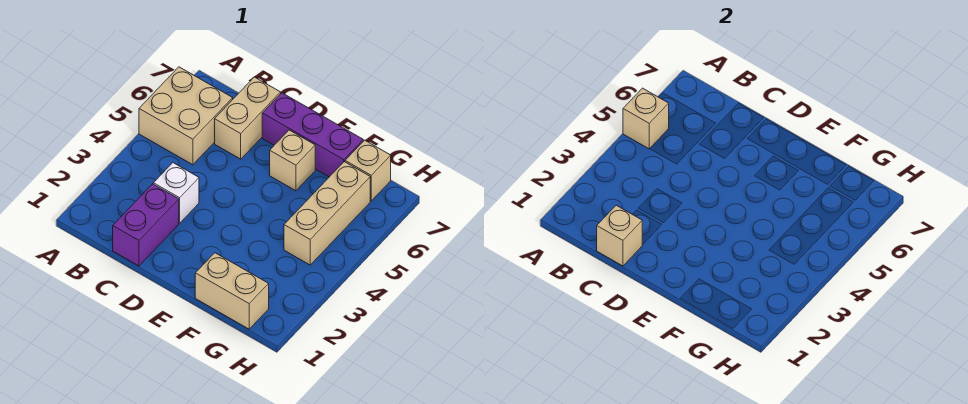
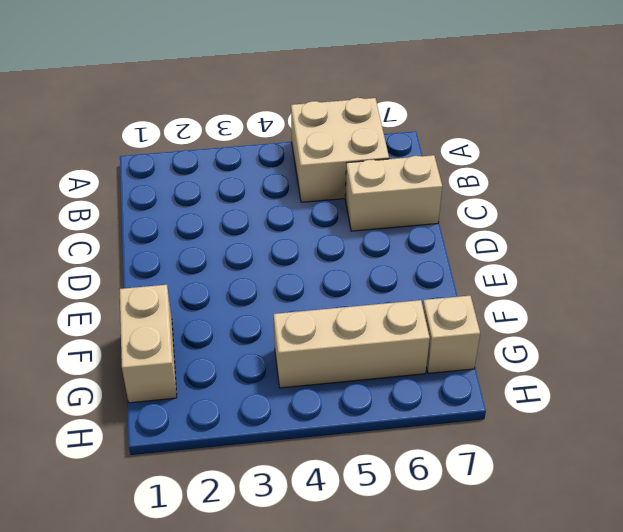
none -> purple 1x2 brick [113,184,179,266]
none -> white 1x1 brick [153,163,199,223]

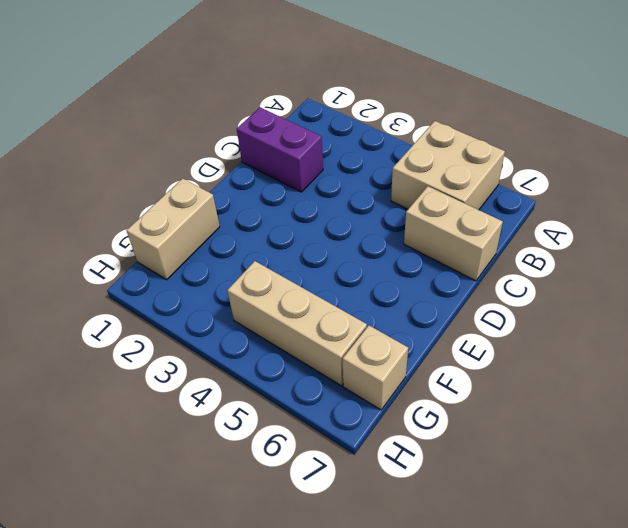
none -> white 1x1 brick [153,163,199,223]
none -> purple 1x3 brick [262,93,363,177]

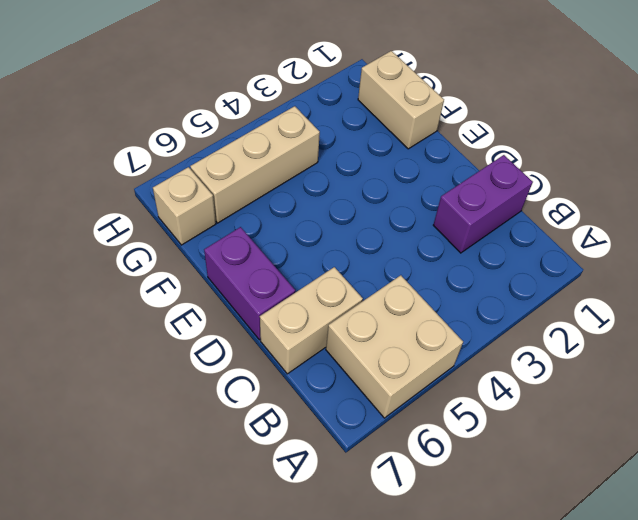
purple 1x2 brick [204,227,295,340] -> purple 1x3 brick [262,93,363,177]
none -> white 1x1 brick [153,163,199,223]
none -> tan 1x1 brick [270,130,315,191]

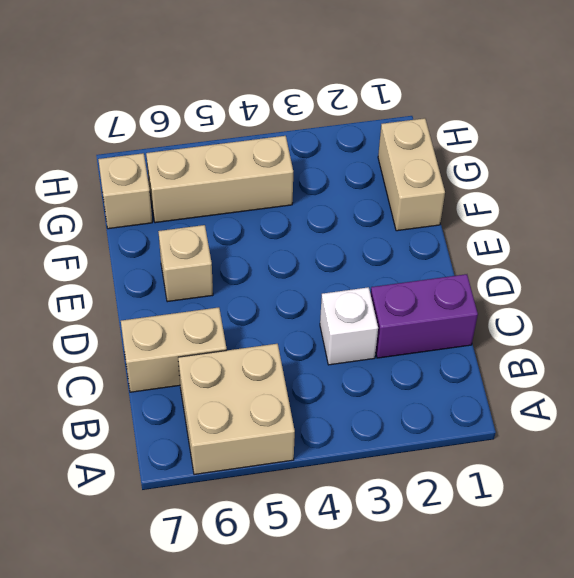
none -> purple 1x3 brick [262,93,363,177]
none -> tan 1x1 brick [623,88,669,149]

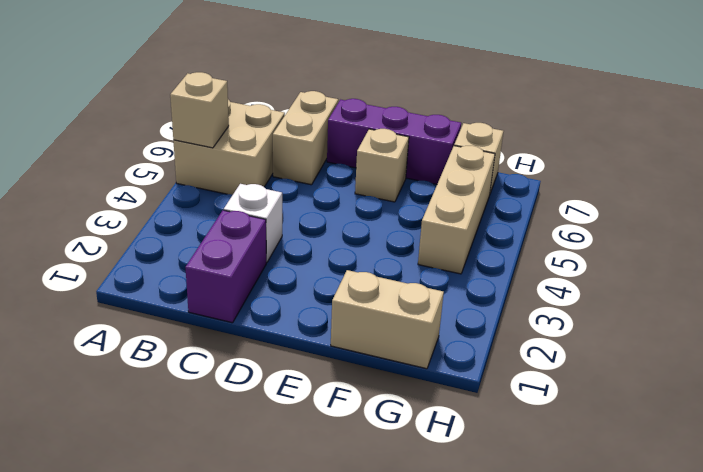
none -> tan 1x1 brick [597,205,642,266]

